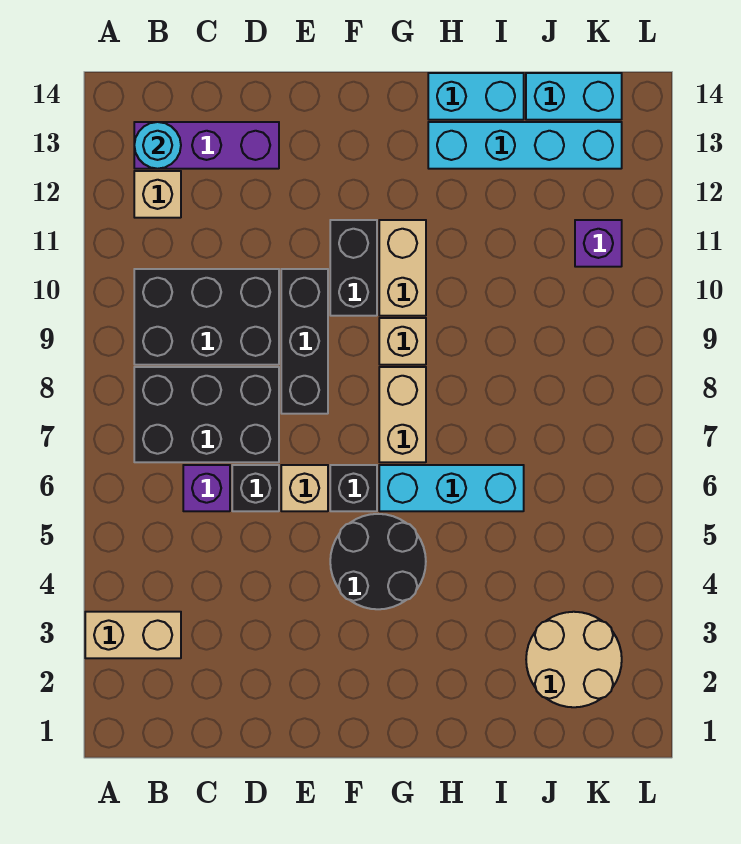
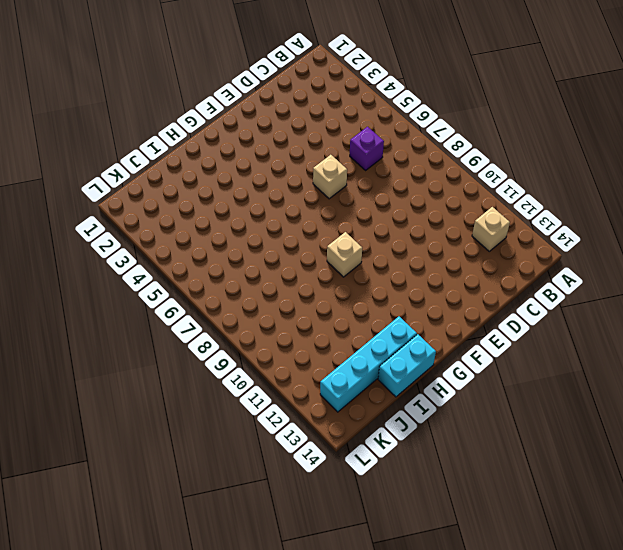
none -> tan 1x2 brick [85,612,181,658]
none -> black 2x3 brick [134,367,279,462]
none -> black 2x3 brick [134,269,279,365]

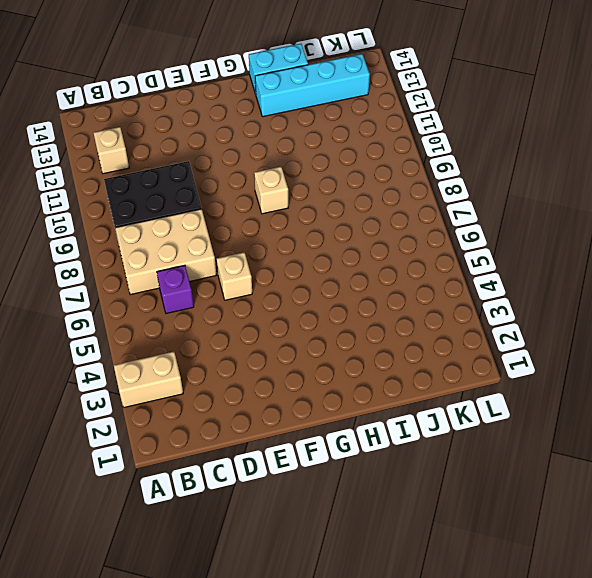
tan 2x3 brick [115,209,216,295] -> black 2x3 brick [134,367,279,462]
none -> purple 1x3 brick [134,122,279,169]
none -> black 1x1 brick [232,465,279,511]
none -> black 1x3 brick [281,269,328,414]

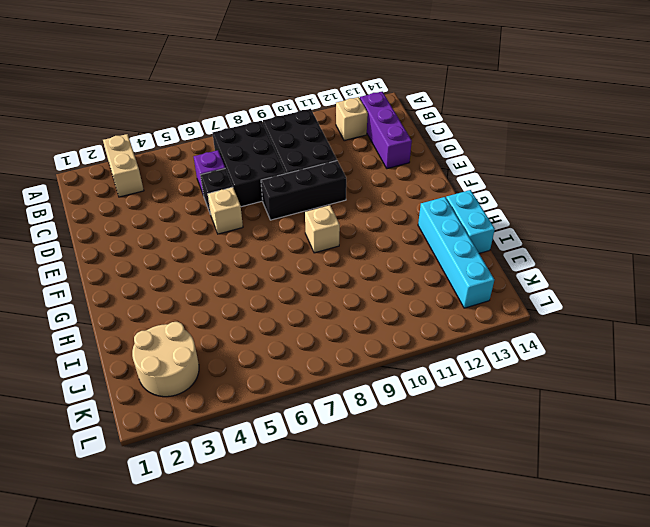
none -> black 2x2 round brick [330,514,426,609]
none -> black 1x1 brick [330,465,377,511]
none -> black 1x2 brick [330,220,377,316]

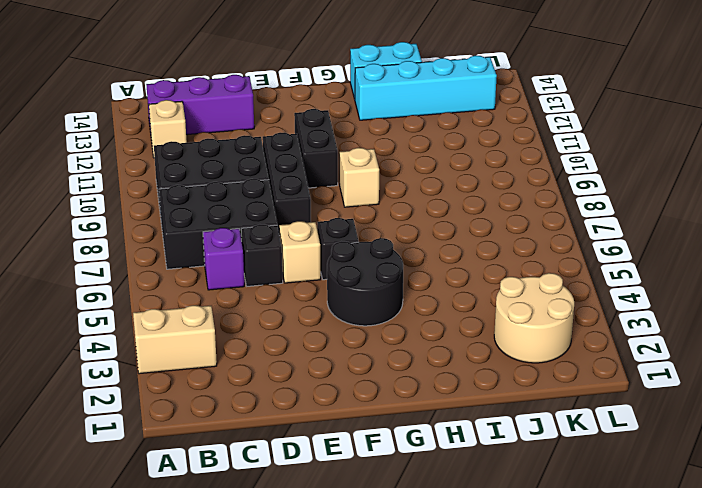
none -> cyan 1x3 brick [379,465,524,511]
none -> tan 1x2 brick [379,367,426,462]
none -> tan 1x2 brick [379,220,426,316]

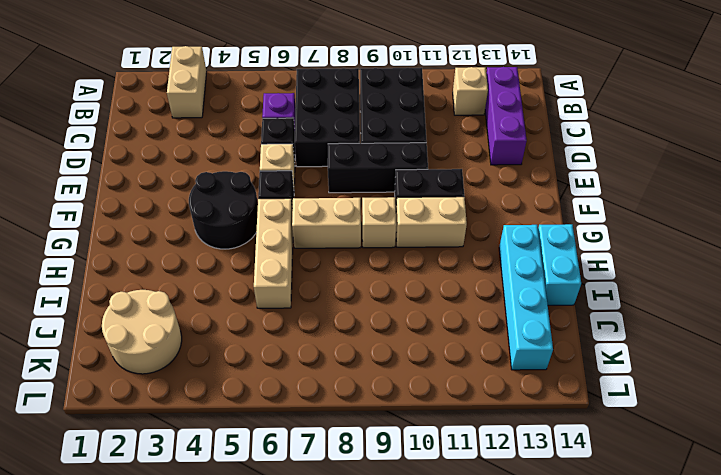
tan 1x3 brick [254,198,293,308] -> cyan 1x3 brick [379,465,524,511]
none -> cyan 1x2 brick [526,73,622,120]
none -> purple 1x1 brick [575,220,622,267]
none -> cyan 1x1 round brick [134,122,181,169]

